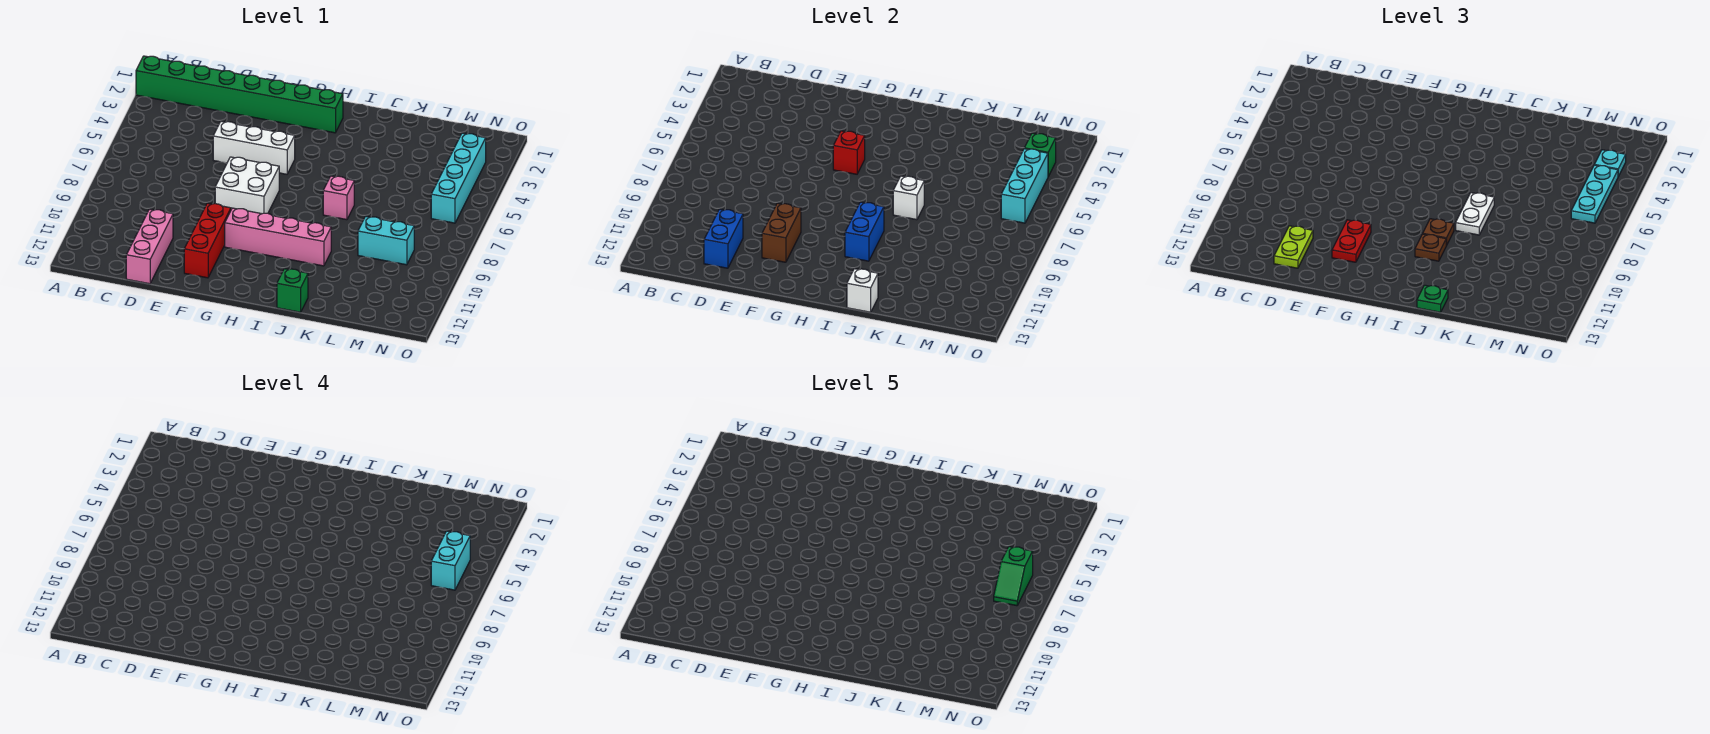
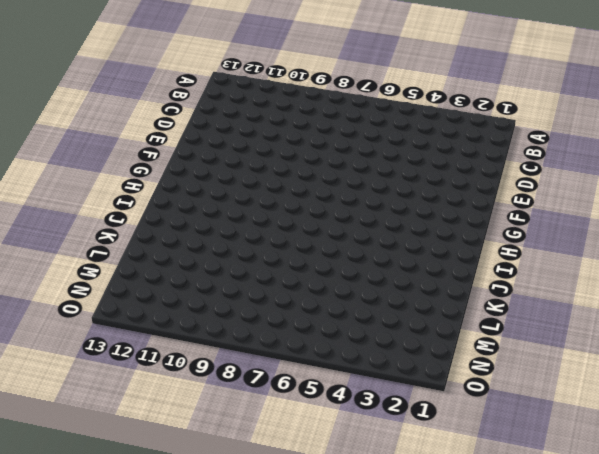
none -> green 1x8 brick [136,56,343,133]
none -> pink 1x3 brick [126,209,173,284]
none -> white 1x3 brick [213,121,295,174]

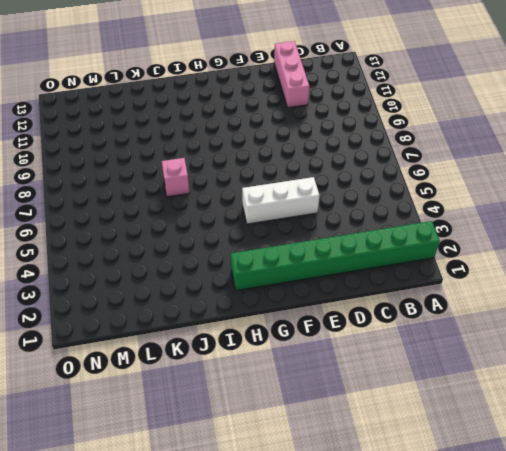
none -> white 2x2 brick [215,157,279,214]
none -> red 1x3 brick [184,203,231,278]
none -> pink 1x4 brick [225,208,331,266]

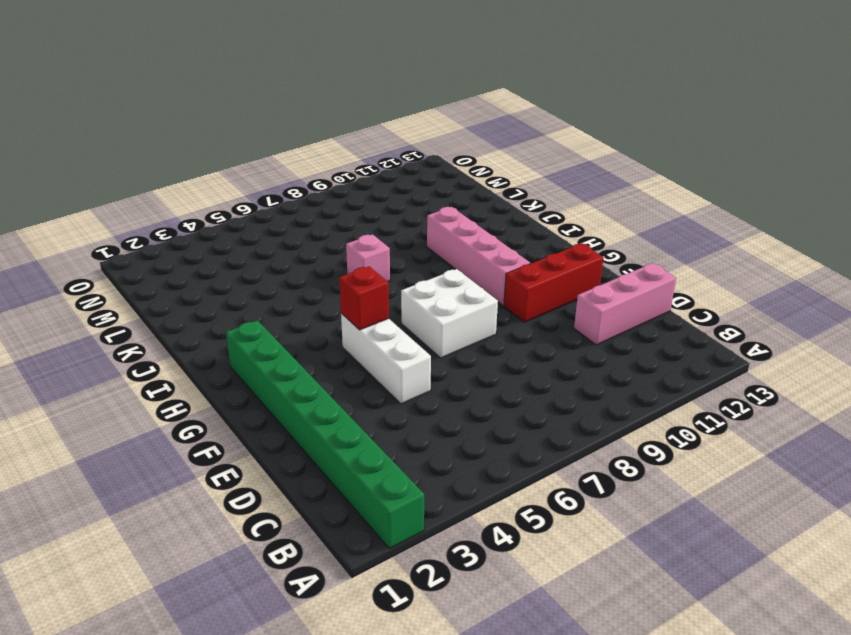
none -> green 1x1 brick [277,269,308,312]
none -> cyan 1x2 brick [358,216,414,265]
none -> cyan 1x4 brick [431,133,486,223]

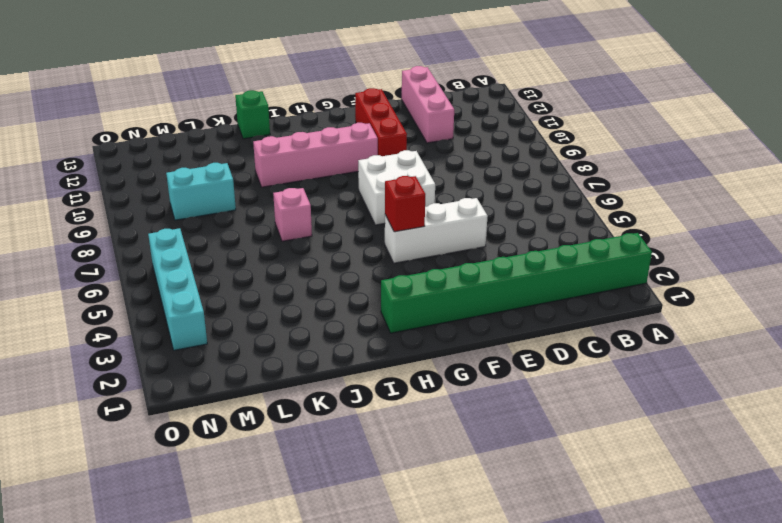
none -> blue 1x2 brick [704,209,743,268]
none -> brown 1x2 brick [762,203,801,262]
none -> blue 1x2 brick [845,202,884,261]

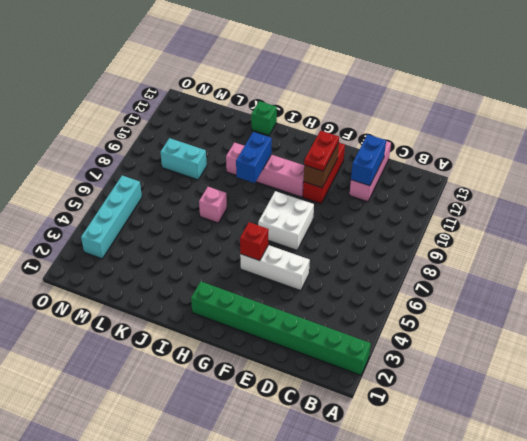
none -> white 1x1 brick [893,176,924,220]
none -> white 1x1 brick [847,269,878,312]
none -> green 1x1 brick [1024,133,1056,176]

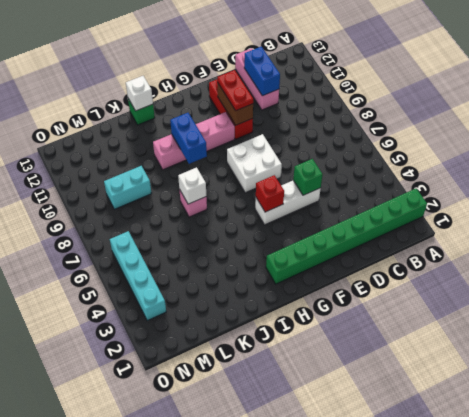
green 1x1 brick [293,159,323,195] -> green 1x1 brick moved to [1024,133,1056,176]
none -> cyan 1x3 brick [1001,149,1048,223]
none -> lime 1x2 plate [1274,226,1313,268]
none -> brown 1x1 plate [1423,219,1454,246]

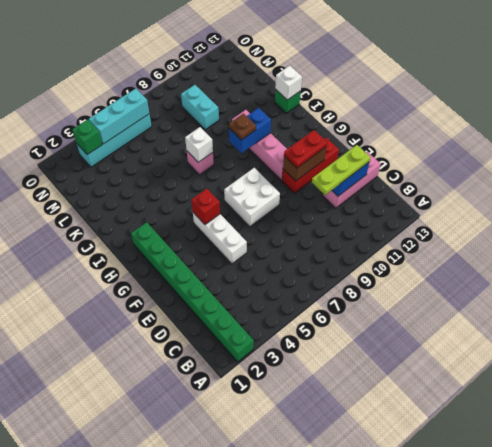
lime 1x3 plate [312,145,370,195] -> lime 1x2 plate [1274,226,1313,268]
none -> brown 1x1 plate [1415,234,1446,261]
none -> white 1x2 plate [1456,193,1494,235]
none -> green 1x1 plate [1417,285,1448,312]

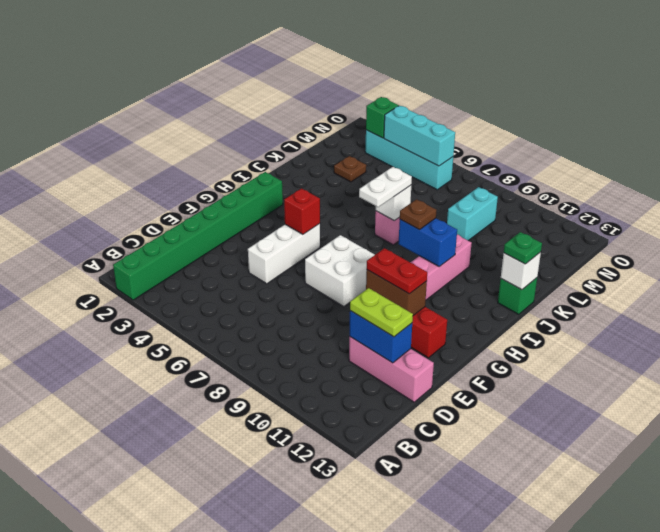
white 1x2 plate [359,167,412,207] -> white 1x2 plate turned to [1456,193,1494,235]
brown 1x1 plate [334,156,366,182] -> brown 1x1 plate moved to [1415,234,1446,261]
none -> cyan 1x1 plate [1594,150,1626,176]
none -> cyan 1x3 plate [1571,165,1618,223]
none -> cyan 1x2 brick [431,531,470,590]

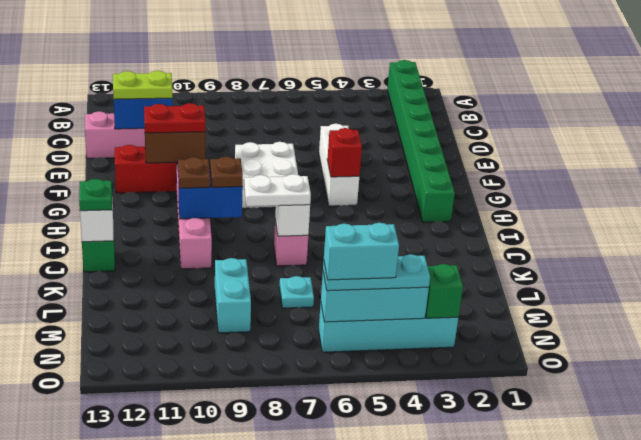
cyan 1x1 plate [279,276,314,308] -> cyan 1x1 plate moved to [1594,150,1626,176]
none -> green 1x2 slope [994,547,1033,606]

